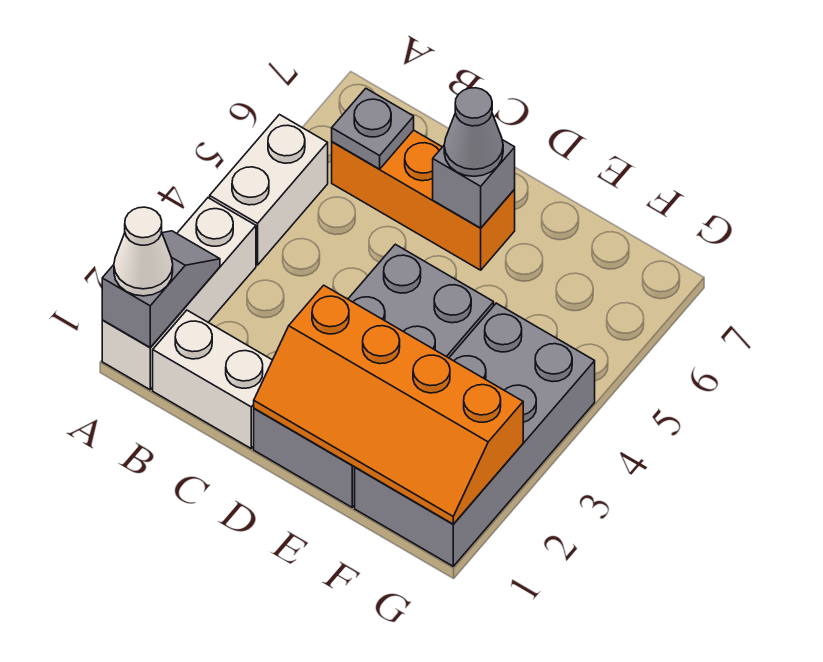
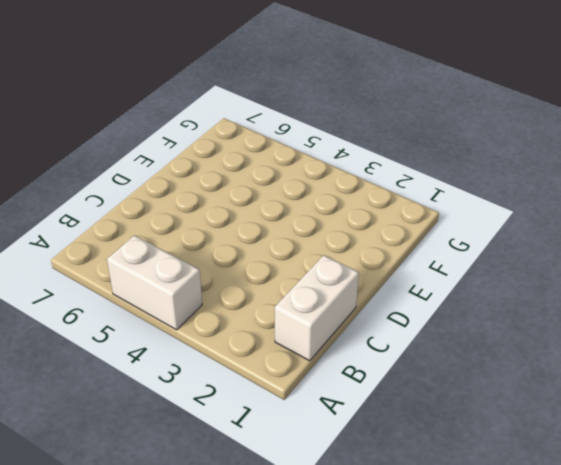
none -> white 1x3 brick [102,198,256,390]
none -> orange 1x3 brick [332,130,515,270]
none -> grey 2x4 brick [254,244,494,507]

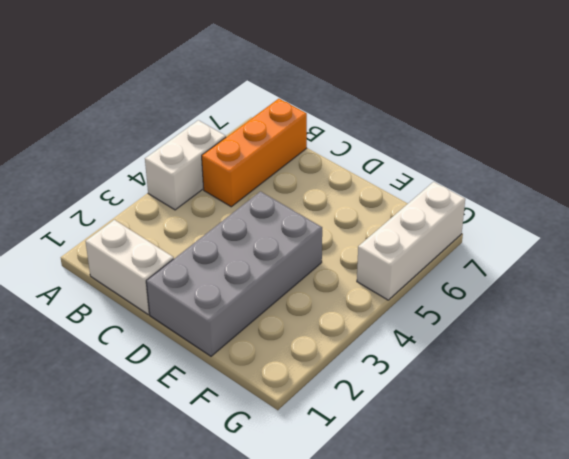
orange 1x3 brick [202,99,307,207] -> orange 1x3 brick turned to [332,130,515,270]
white 1x3 brick [357,182,465,300] -> white 1x3 brick moved to [102,198,256,390]
none -> grey 2x4 brick [355,303,595,566]
none -> grey 1x2 slope [102,231,220,347]
none -> grey 1x1 plate [332,88,414,169]

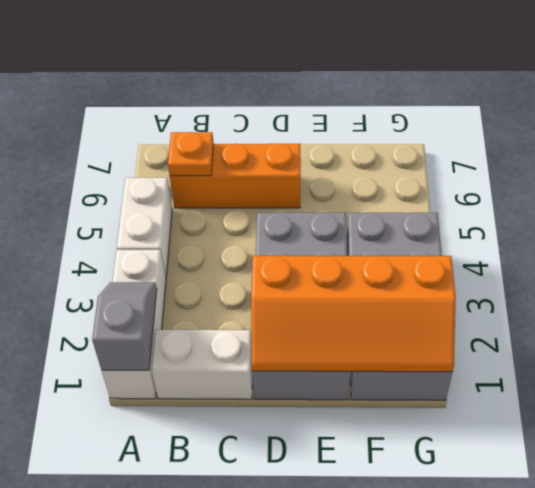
orange 1x1 plate [168,132,214,176] -> grey 1x1 plate [332,88,414,169]
none -> grey 1x1 brick [433,140,515,228]
none -> white 1x1 cone [114,207,173,296]
none -> grey 1x1 cone [444,88,503,176]

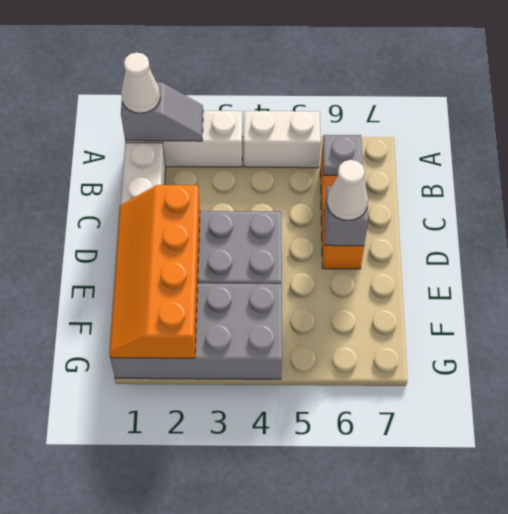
white 1x1 cone [327,160,368,221] -> grey 1x1 cone [444,88,503,176]

